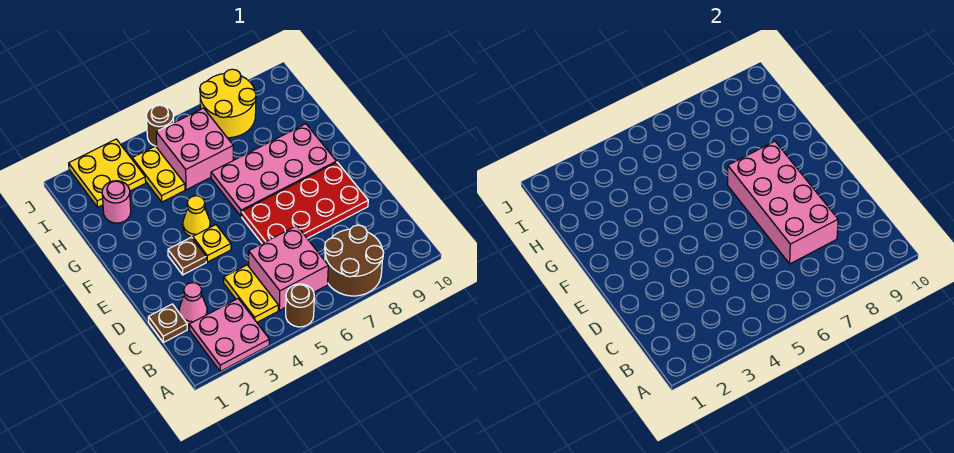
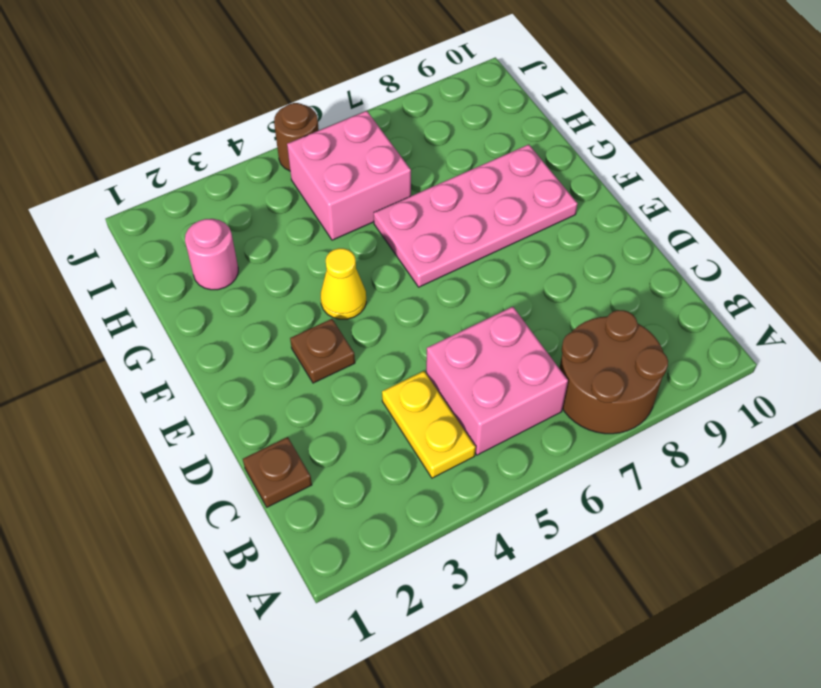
none -> pink 2x2 plate [189,299,269,371]
none -> brown 1x1 round brick [286,284,314,327]
none -> pink 1x1 cone [179,283,207,324]

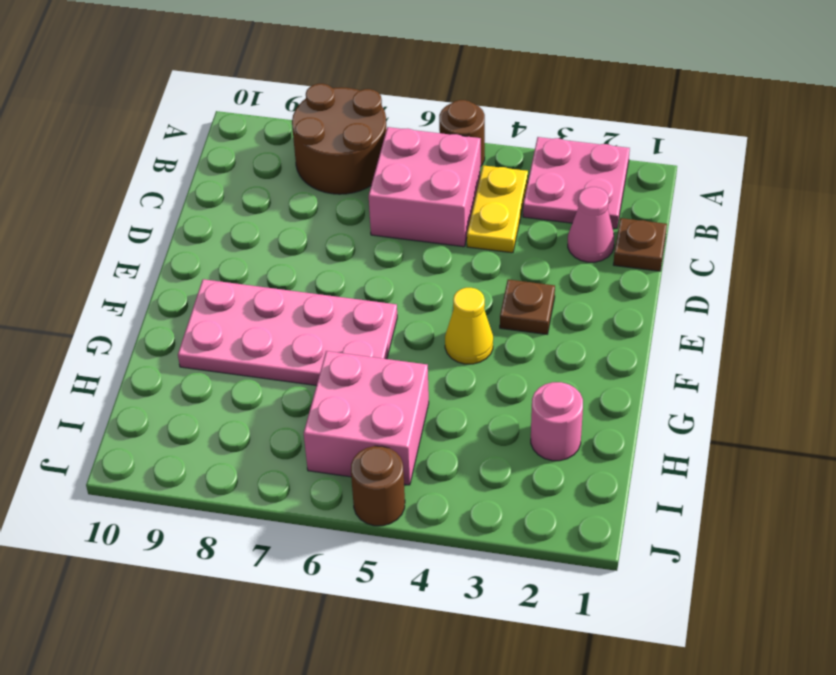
none -> red 2x4 plate [242,162,368,243]
none -> yellow 1x1 plate [193,225,231,262]
none -> yellow 1x2 plate [132,146,185,202]

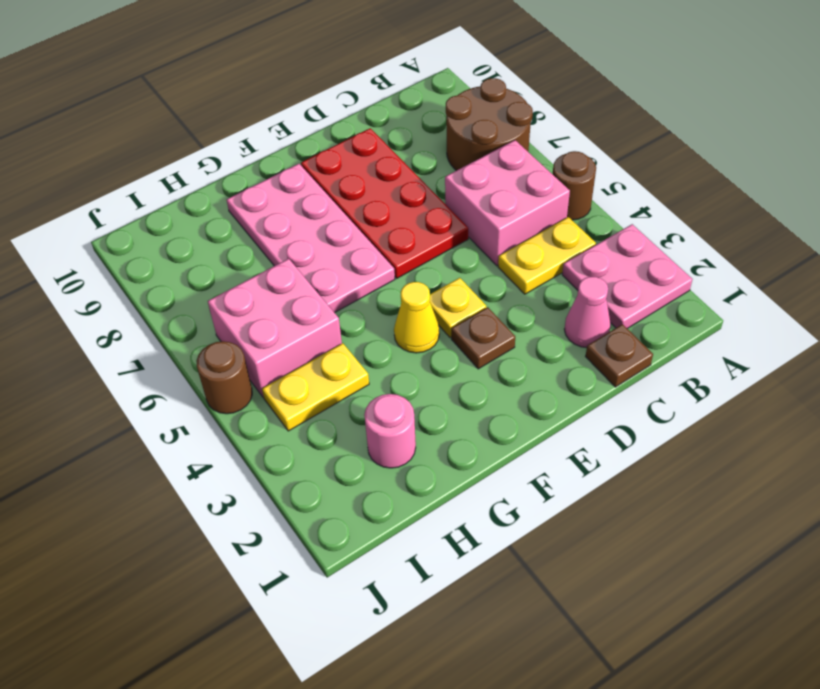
none -> yellow 2x2 plate [69,139,146,207]
none -> yellow 2x2 round brick [200,69,256,138]
none -> pink 2x4 brick [728,141,838,264]

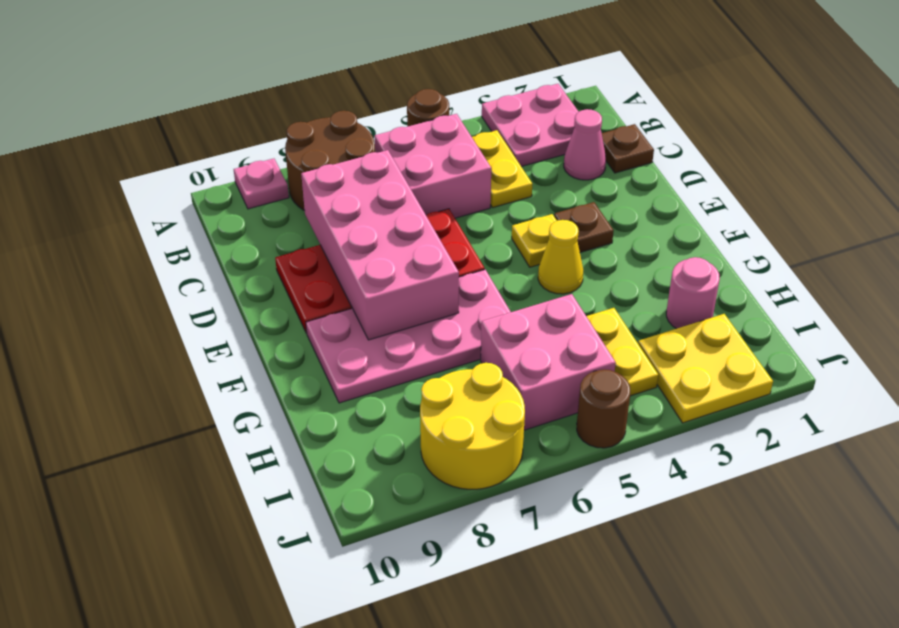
pink 1x1 plate [234,159,289,209] -> none

